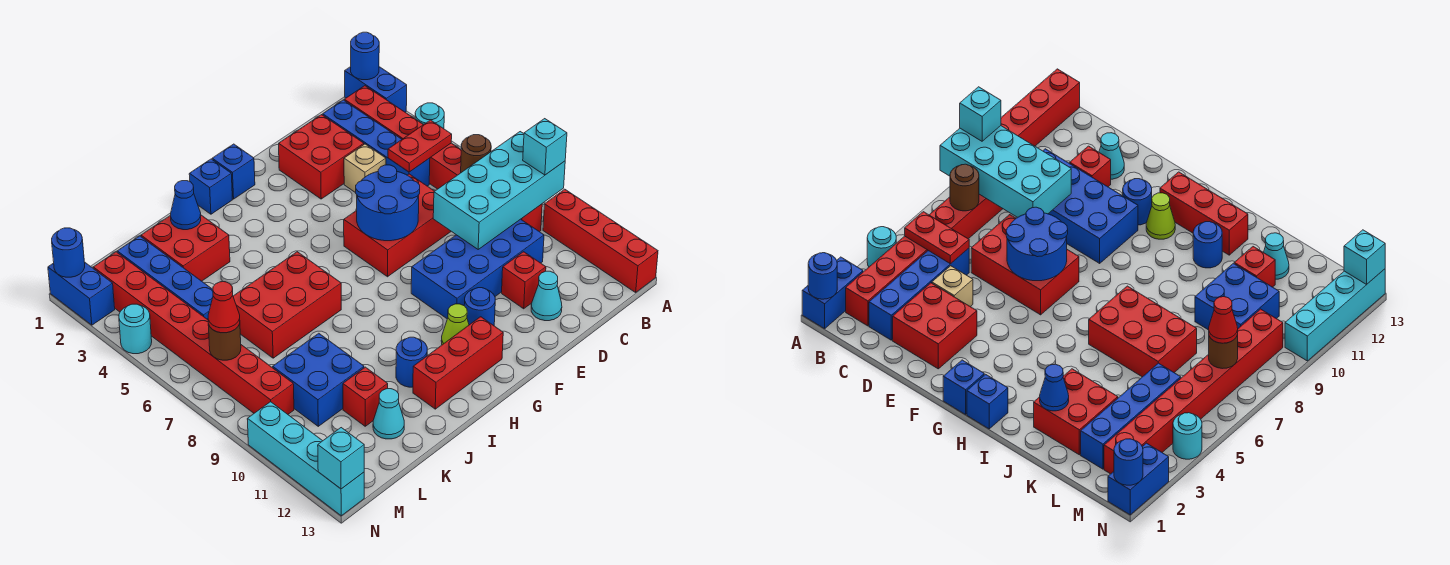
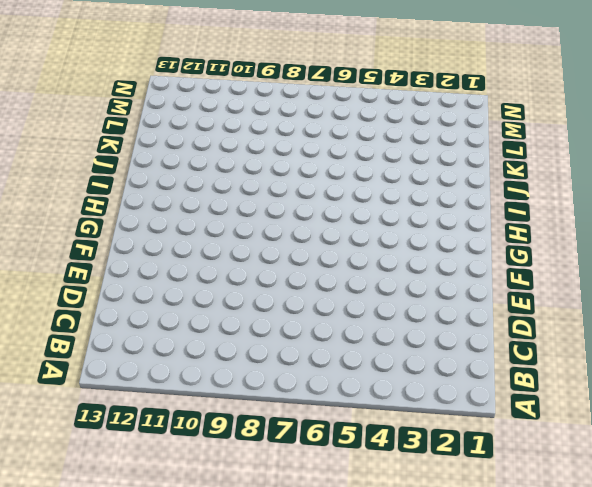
none -> blue 1x2 brick [345,67,407,112]
none -> cyan 1x1 round brick [415,103,444,129]
none -> red 1x4 brick [543,189,658,292]
none -> red 1x8 brick [344,86,542,232]

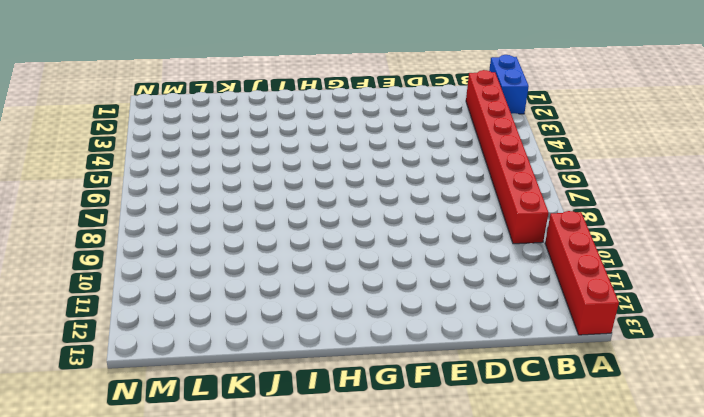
none -> cyan 1x1 round brick [415,103,444,129]
none -> blue 1x4 brick [323,100,430,186]
none -> blue 2x4 brick [411,219,544,319]
none -> red 2x2 brick [279,115,364,199]

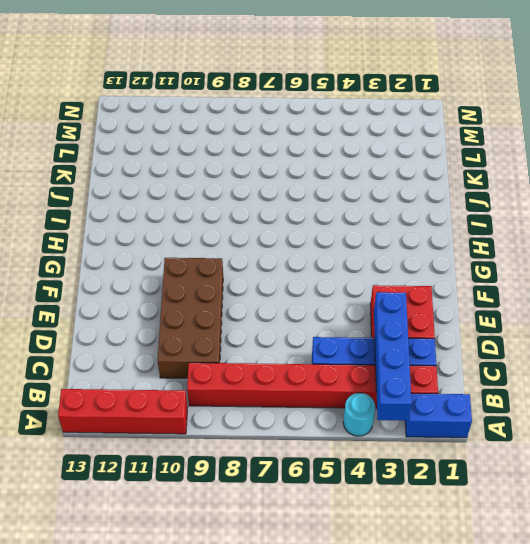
blue 1x4 brick [374,292,412,421] -> blue 1x4 brick turned to [117,236,213,320]
brown 2x4 brick [158,258,223,378] -> blue 2x4 brick [411,219,544,319]
none -> tan 1x1 brick [344,144,386,193]
none -> red 2x3 brick [344,174,451,277]
none -> red 1x1 brick [502,252,546,309]
none -> cyan 1x1 cone [531,271,562,321]

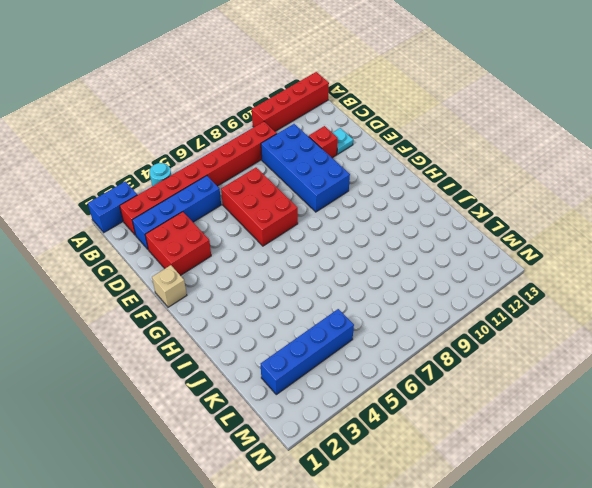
cyan 1x1 plate [333,128,353,154] -> cyan 1x1 cone [531,271,562,321]
tan 1x1 brick [152,265,187,307] -> tan 1x1 brick moved to [344,144,386,193]
none -> blue 1x1 round brick [464,288,495,326]
none -> blue 1x1 brick [212,144,255,199]
none -> lime 1x1 cone [441,304,469,345]
none -> red 1x3 brick [413,317,503,409]

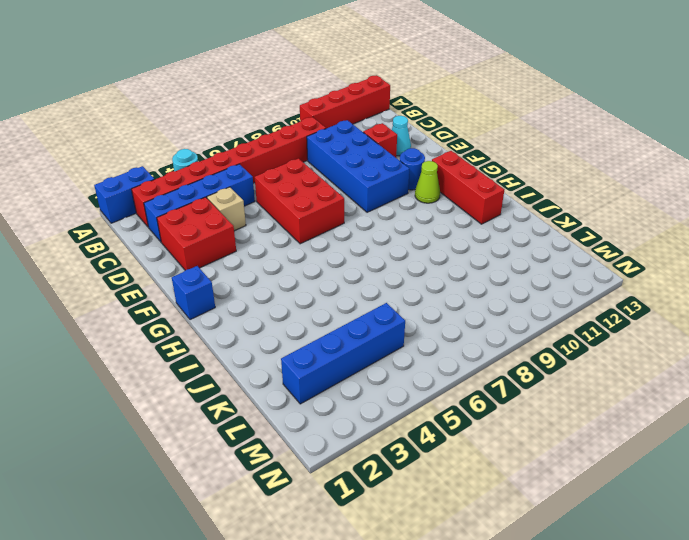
none -> blue 1x1 brick [189,159,232,214]
none -> red 2x3 brick [233,252,341,358]
none -> blue 1x1 round brick [396,337,427,387]
none -> red 2x2 brick [141,215,230,281]

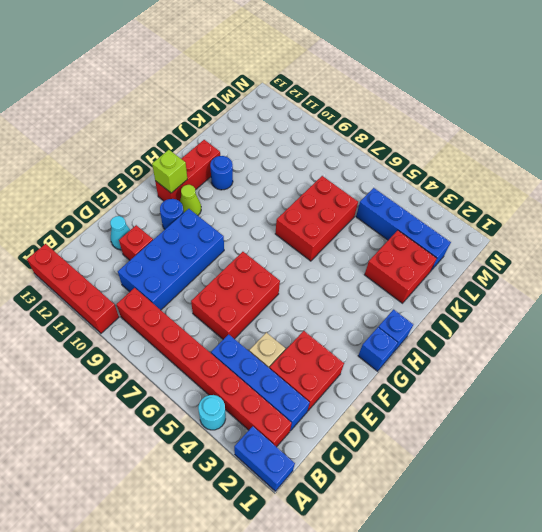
lime 1x1 brick [152,150,187,193] -> none
none -> blue 2x2 brick [273,333,364,426]
none -> red 1x1 brick [343,367,388,426]
none -> cyan 1x1 cone [373,389,404,439]
none -> red 1x8 brick [93,252,294,414]

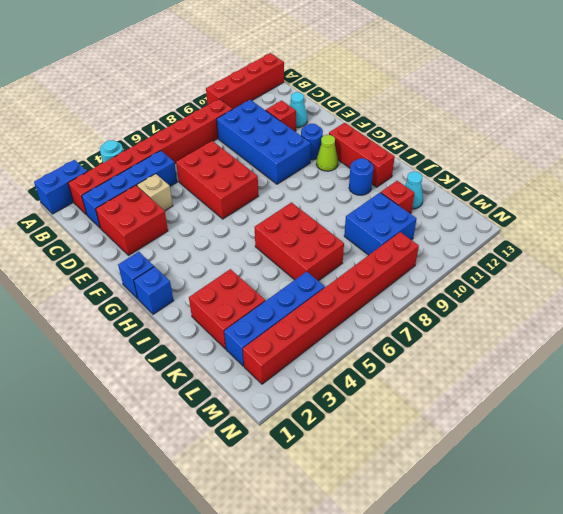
none -> blue 1x2 brick [48,263,115,325]
none -> cyan 1x1 round brick [119,304,152,354]
none -> cyan 1x4 brick [247,402,364,516]
none -> blue 1x1 round brick [351,32,379,80]

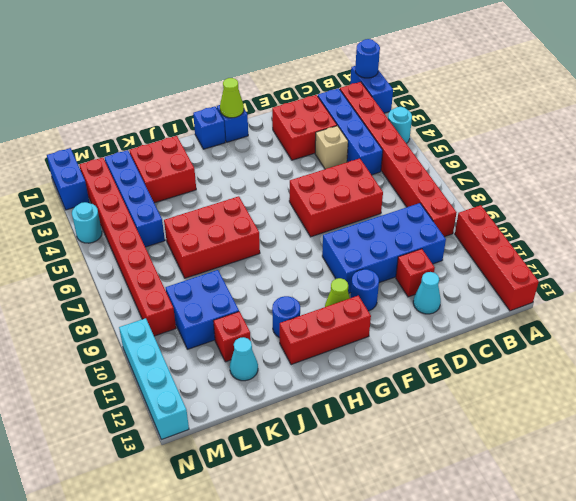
lime 1x1 cone [220,78,244,118] -> none
none -> cyan 2x4 brick [433,132,565,249]
none -> red 1x2 plate [388,120,452,172]
none -> brown 1x1 round brick [461,135,491,172]
none -> blue 2x2 round brick [356,165,420,241]

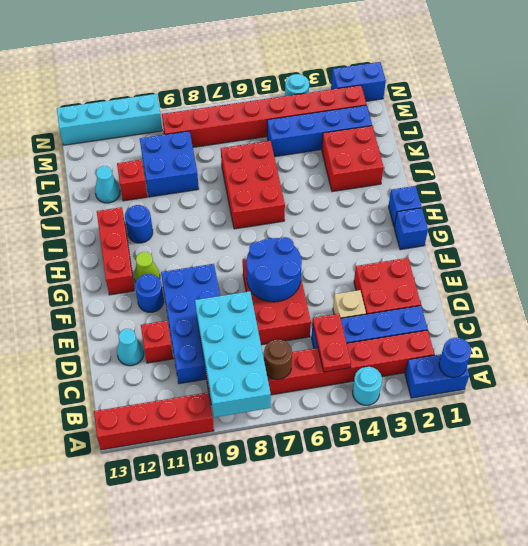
none -> blue 1x1 cone [171,181,201,230]
none -> brown 1x1 round brick [208,324,241,360]
none -> blue 1x1 round brick [52,228,85,277]
none -> cyan 1x1 brick [318,428,364,489]

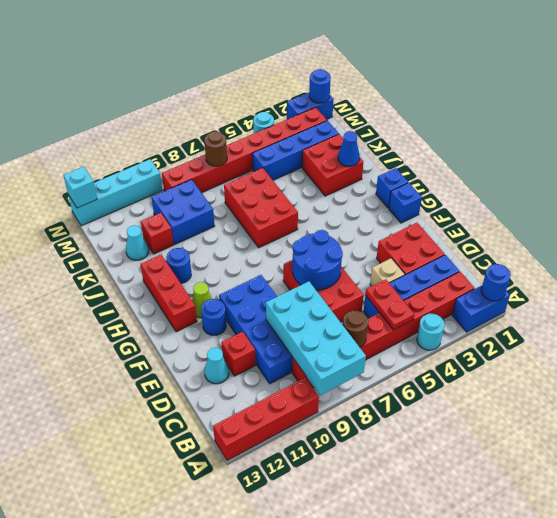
none -> cyan 1x1 brick [523,119,567,175]
none -> red 1x1 cone [208,282,240,333]

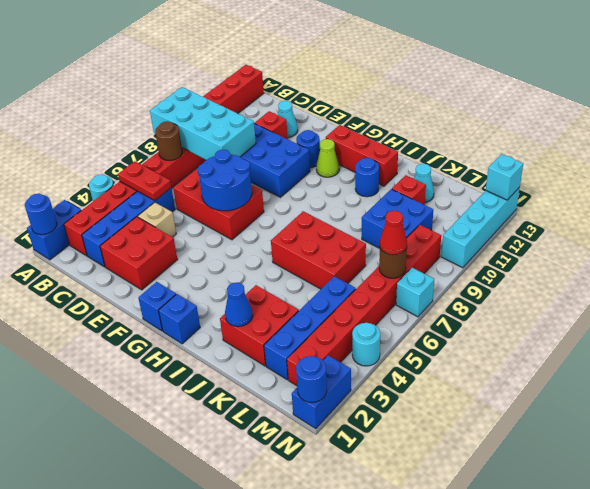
cyan 1x1 brick [396,268,434,317] -> cyan 1x1 brick moved to [523,119,567,175]

